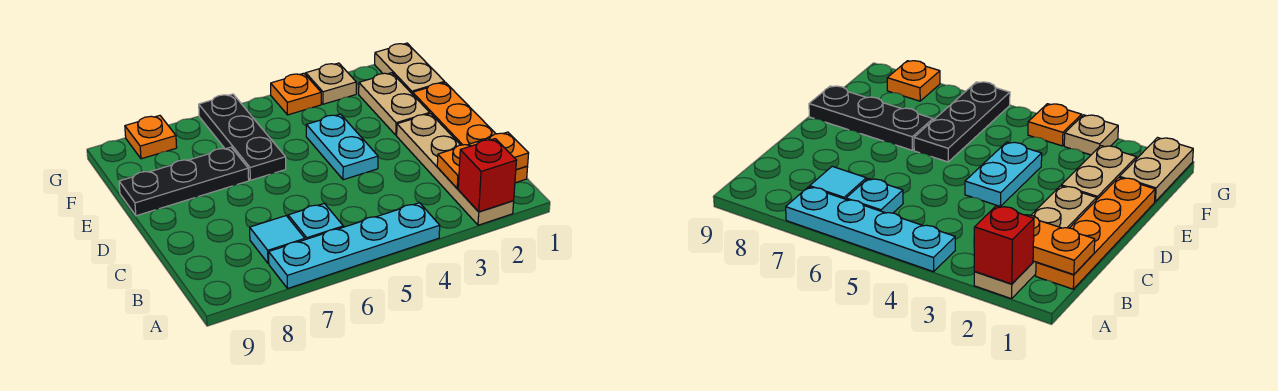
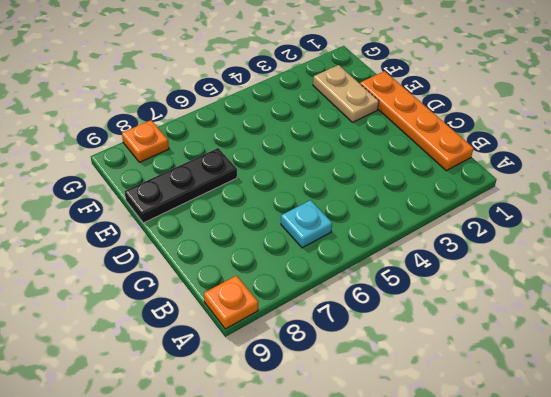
orange 1x1 plate [204,276,258,329] -> orange 1x1 plate moved to [271,73,321,115]
none -> tan 1x4 plate [397,114,514,225]
none -> cyan 1x4 plate [269,203,440,288]
none -> cyan 1x1 tile [250,216,305,263]

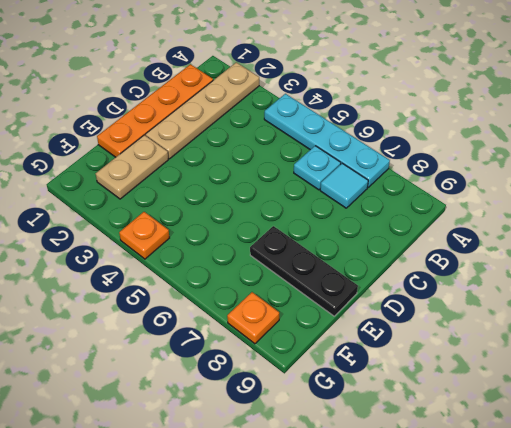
none -> cyan 1x2 plate [306,114,378,180]
none -> black 1x3 plate [199,94,286,180]
none -> tan 1x2 plate [375,43,445,94]

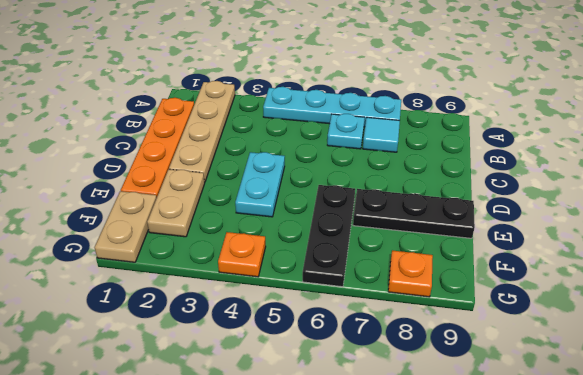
none -> tan 1x1 plate [306,63,356,104]
none -> red 1x1 brick [458,139,517,212]
none -> orange 1x2 plate [437,132,529,188]

